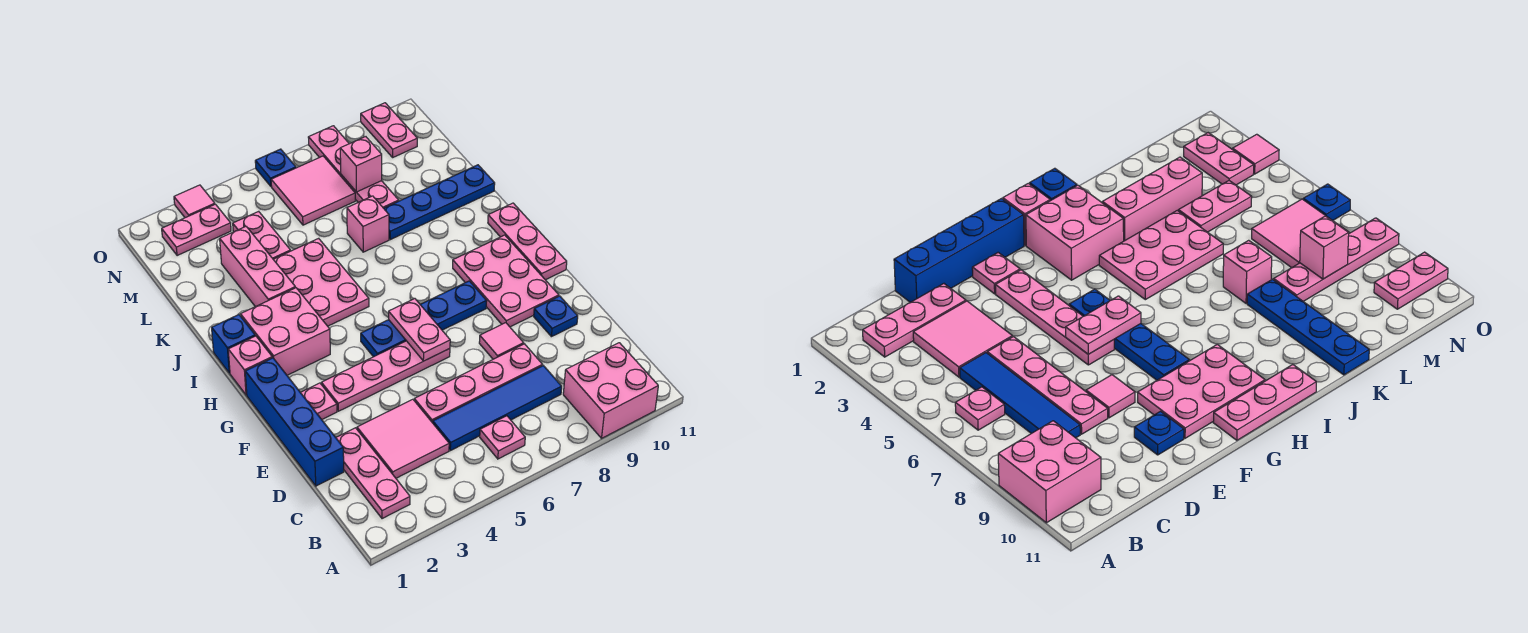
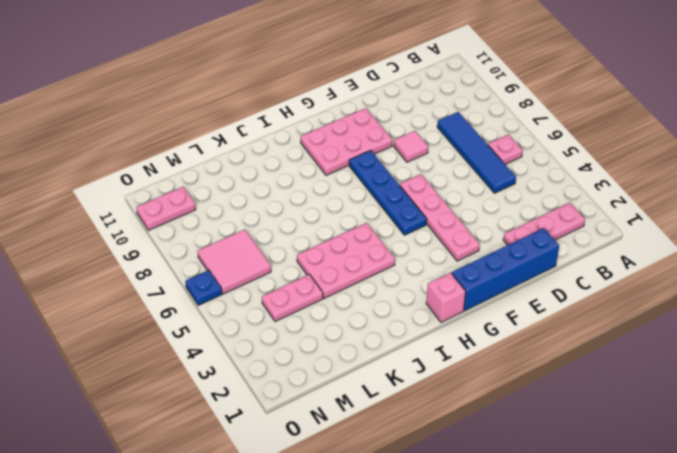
none -> pink 2x2 brick [563,343,658,438]
none -> pink 2x2 tile [357,399,449,478]
none -> pink 1x4 plate [414,344,542,423]
none -> blue 1x1 plate [534,296,578,337]

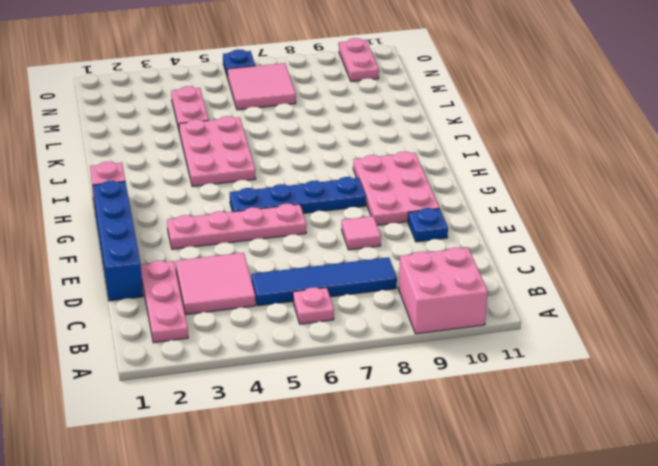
none -> pink 1x4 plate [414,344,542,423]
none -> pink 1x1 plate [300,383,337,419]
none -> pink 1x3 plate [488,203,567,280]
none -> pink 2x2 brick [241,288,330,375]

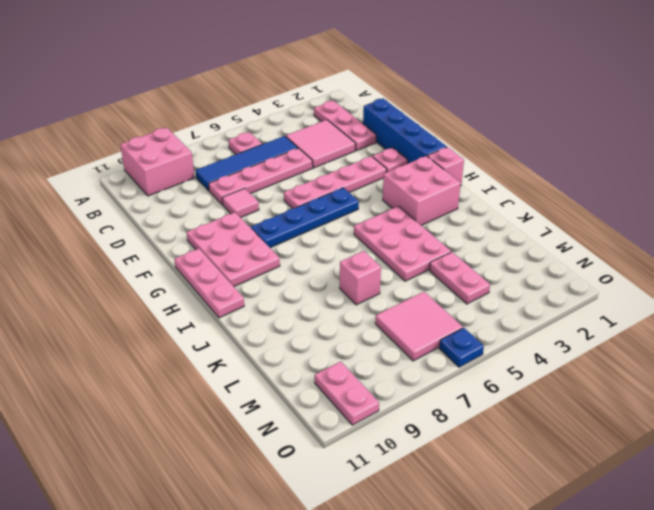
none -> blue 1x1 plate [534,296,578,337]
none -> blue 1x1 brick [212,315,255,373]
none -> pink 1x3 brick [220,226,295,307]
none -> blue 1x4 plate [384,165,495,240]

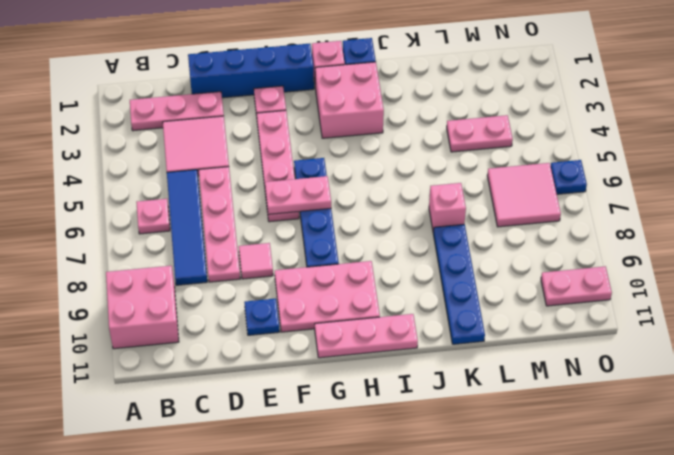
none -> pink 2x3 plate [273,238,369,326]
none -> pink 1x3 brick [220,226,295,307]
none -> pink 1x4 plate [308,126,399,208]
none -> pink 1x2 plate [162,204,231,256]

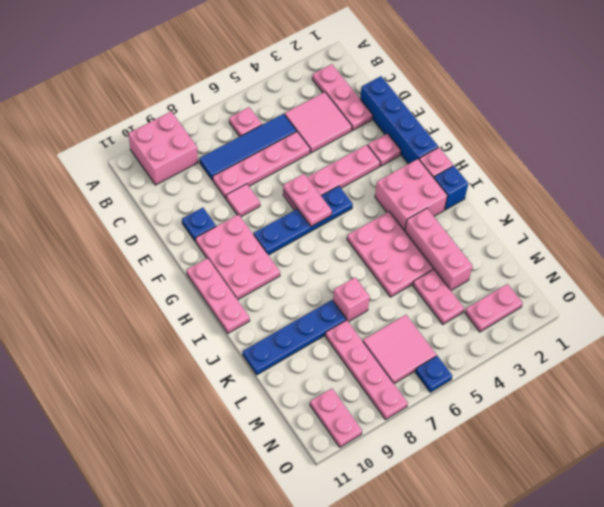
none -> pink 1x1 tile [174,185,215,218]
none -> pink 1x1 brick [340,137,382,192]

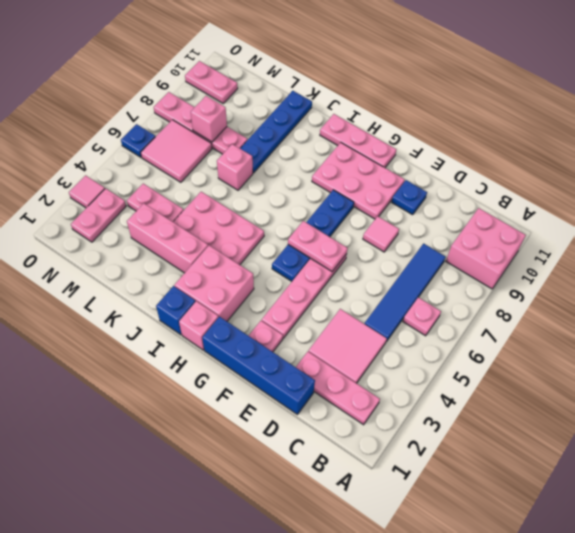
none -> pink 1x4 plate [414,344,542,423]

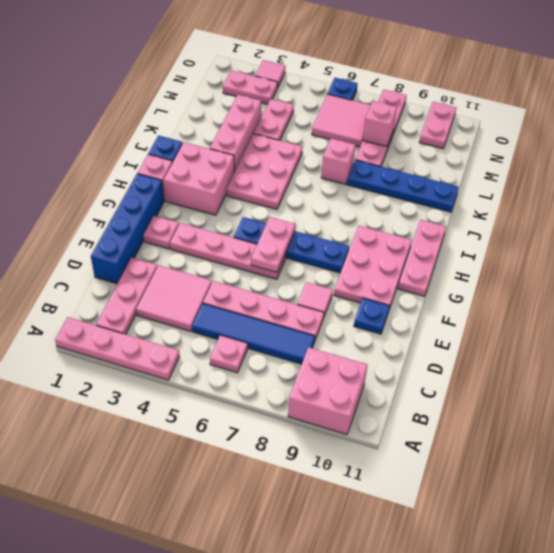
pink 1x4 plate [55,317,180,380] -> none

